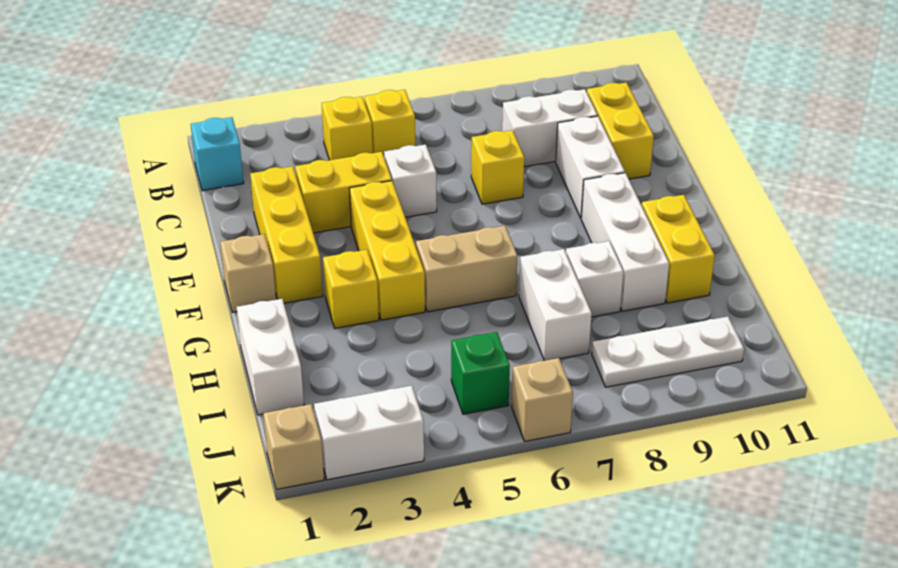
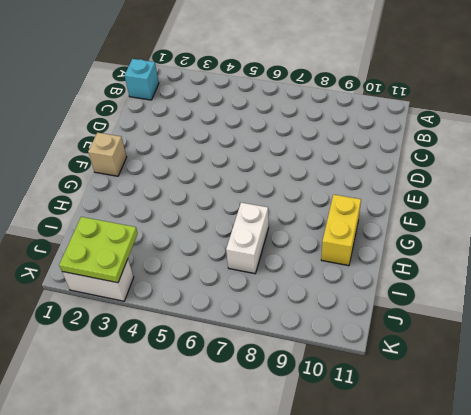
lime 2x2 plate [59,217,138,283] -> none
none -> yellow 1x1 brick [322,97,373,160]
none -> yellow 1x1 brick [365,90,415,156]
none -> white 1x2 brick [502,89,598,167]

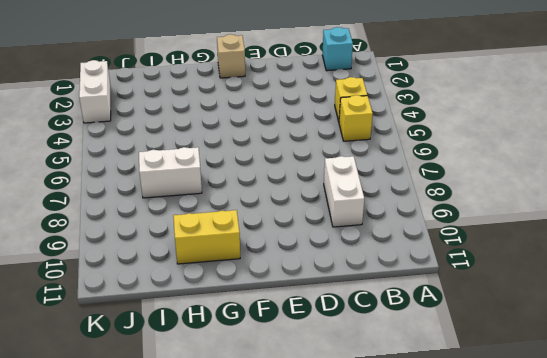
none -> yellow 1x2 brick [587,83,654,179]
none -> yellow 1x3 brick [250,166,323,303]
none -> yellow 1x2 brick [295,152,392,233]

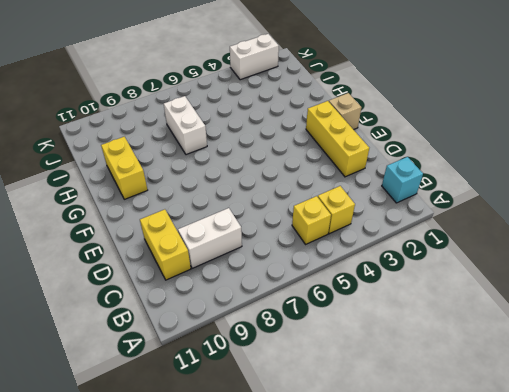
none -> yellow 1x2 brick [295,152,392,233]
none -> white 1x1 brick [384,145,437,217]
none -> yellow 1x1 brick [471,130,524,204]

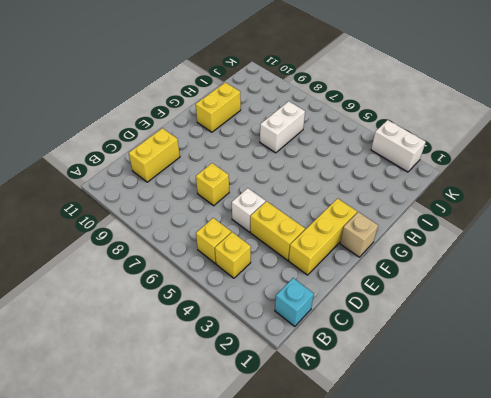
none -> white 1x2 brick [502,89,598,167]
none -> white 1x2 brick [556,116,625,218]
none -> yellow 1x3 brick [350,181,425,320]

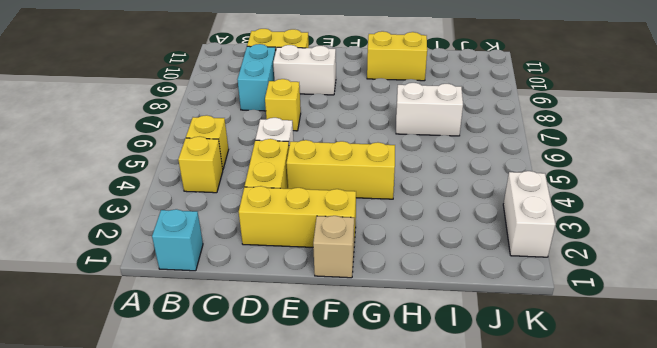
cyan 1x2 brick [237,44,276,111] -> white 1x2 brick [502,89,598,167]
none -> white 1x3 brick [581,173,669,311]
none -> yellow 1x1 brick [323,250,379,328]
none -> tan 1x2 brick [416,226,517,312]

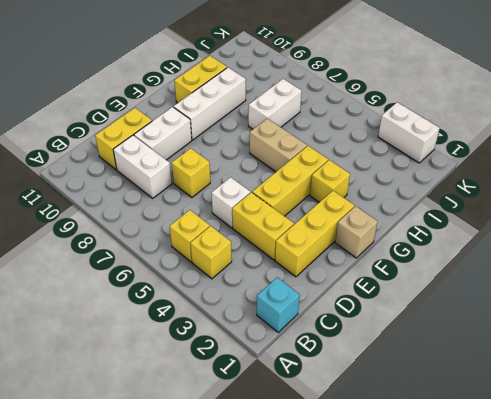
none -> white 1x2 brick [237,299,304,415]
none -> white 1x1 brick [566,241,623,317]
none -> green 1x1 brick [451,332,510,414]

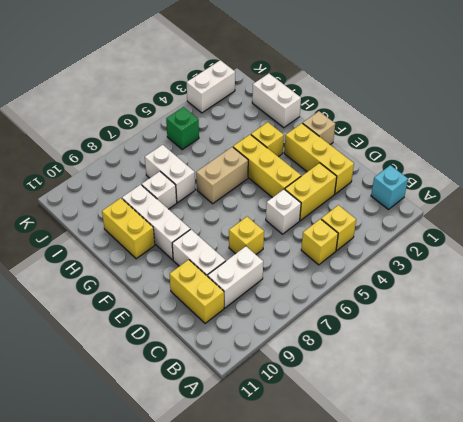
none -> white 1x3 plate [592,317,744,387]
none -> tan 1x1 brick [263,404,324,490]
none -> tan 1x1 brick [512,358,573,441]

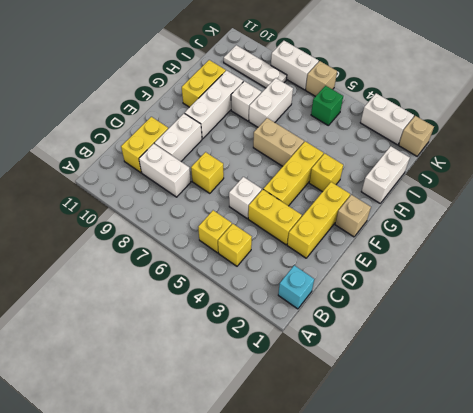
white 1x2 brick [271,41,319,90] -> none

